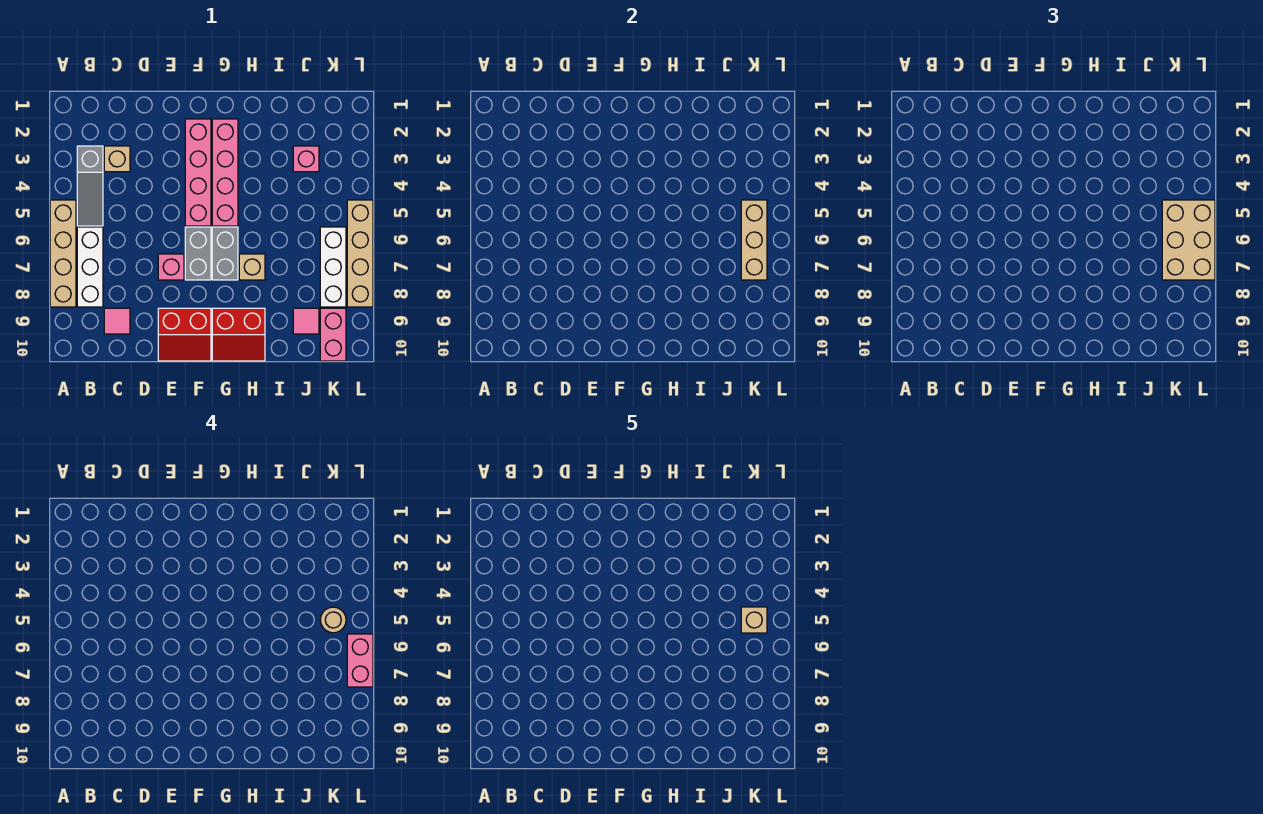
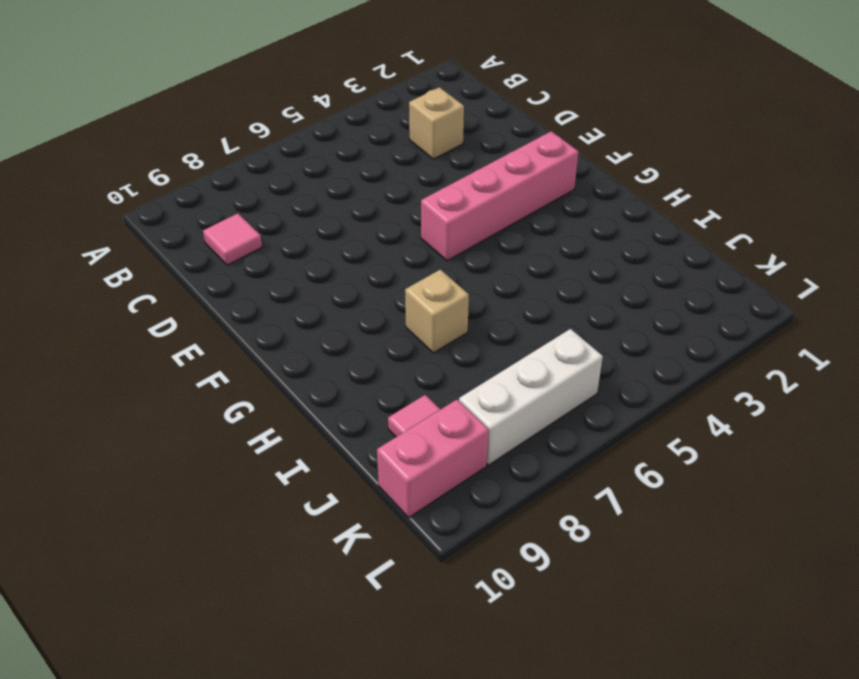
none -> tan 1x4 brick [50,200,76,307]
none -> grey 1x3 slope [77,146,103,226]
none -> white 1x3 brick [77,227,103,307]

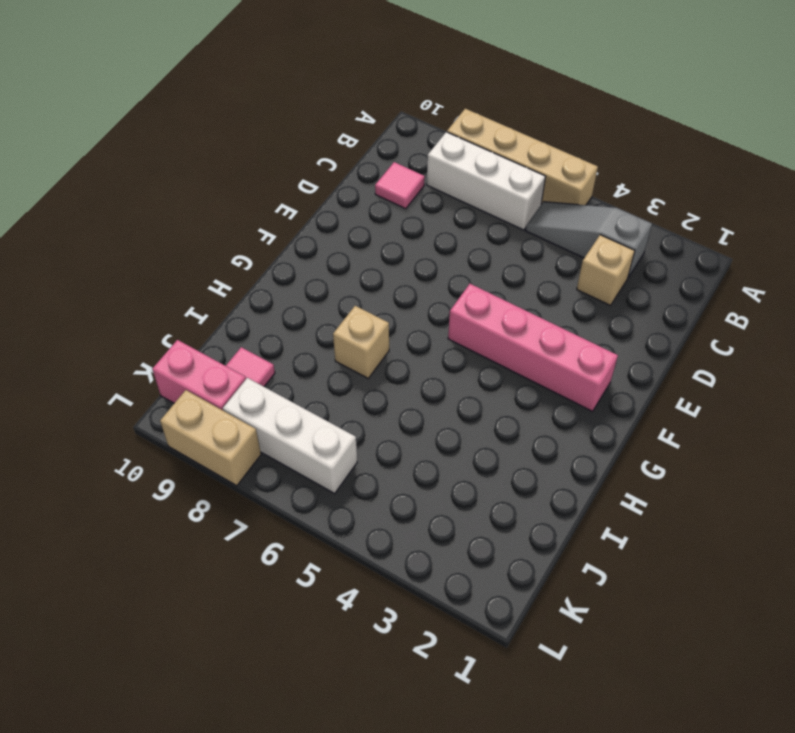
tan 1x2 brick [160,390,261,486] -> tan 1x4 brick [347,200,373,307]
none -> pink 1x1 brick [158,254,184,280]
none -> red 2x2 slope [158,308,211,361]
none -> grey 1x2 brick [185,227,211,280]

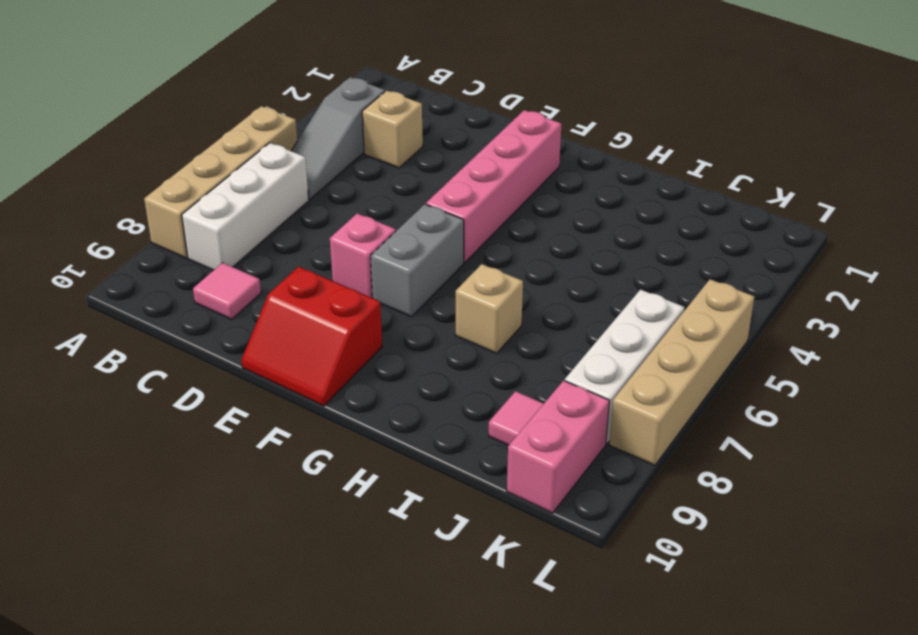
none -> pink 1x4 brick [212,119,238,226]
none -> grey 1x2 brick [212,227,238,280]
none -> red 2x2 slope [212,308,265,361]

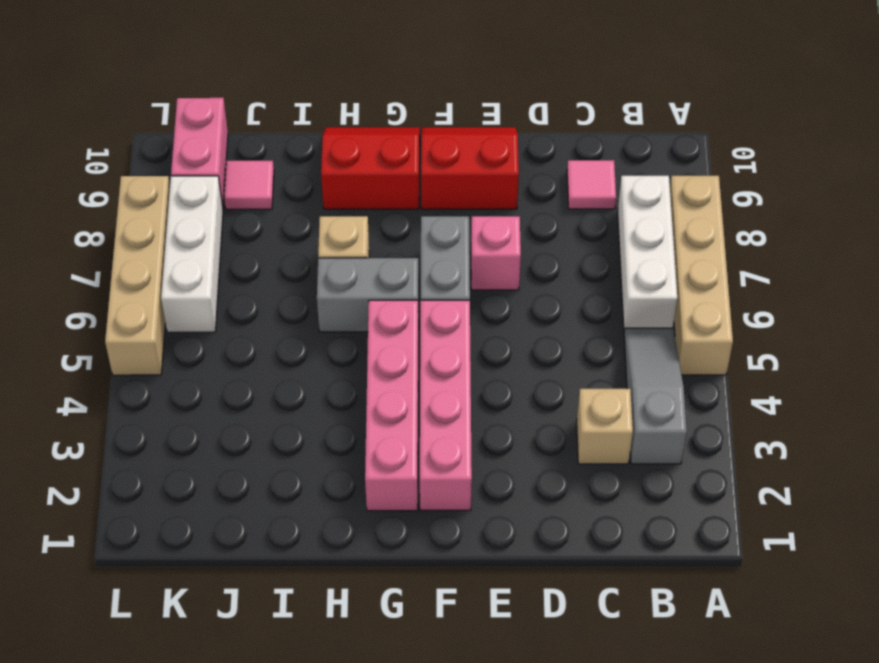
grey 1x2 brick [317,258,419,332] -> grey 1x2 brick turned to [212,227,238,280]
none -> pink 1x1 brick [293,146,319,172]
none -> tan 1x3 brick [741,200,767,280]
none -> tan 2x3 brick [1162,200,1215,280]

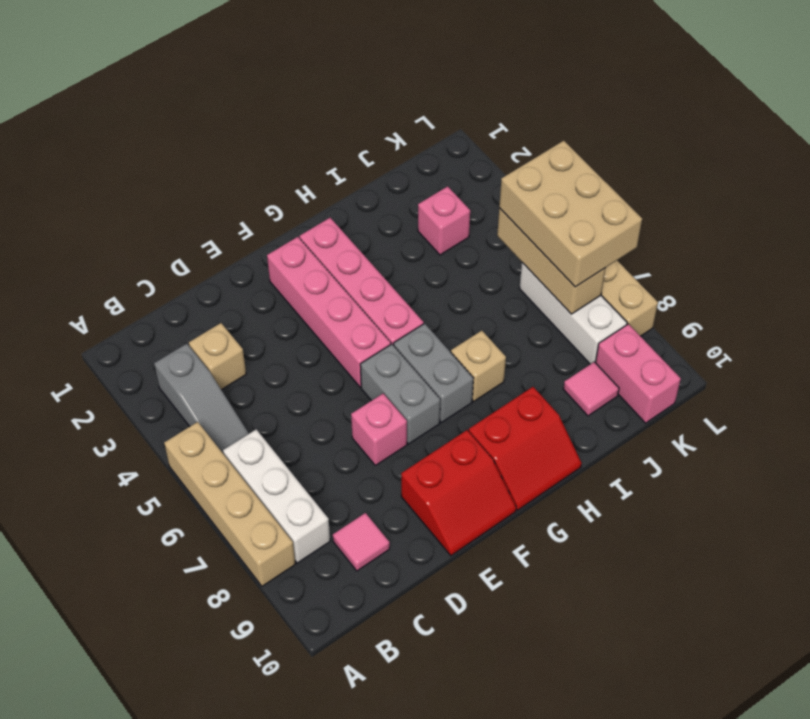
none -> tan 1x1 round brick [321,607,346,633]
none -> pink 1x2 brick [347,634,373,687]
none -> tan 1x1 brick [741,607,767,633]

